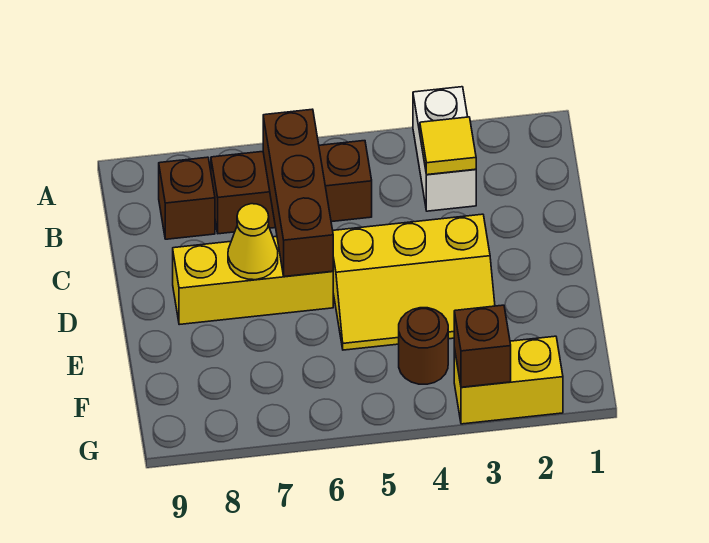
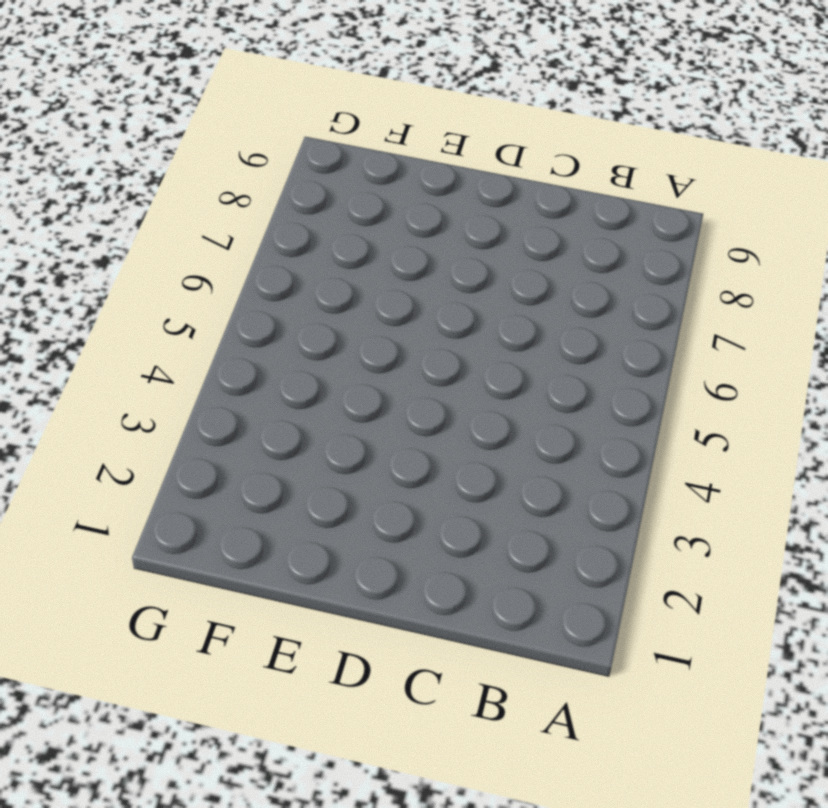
none -> white 1x2 brick [413,87,476,211]
none -> brown 1x3 brick [211,141,372,234]

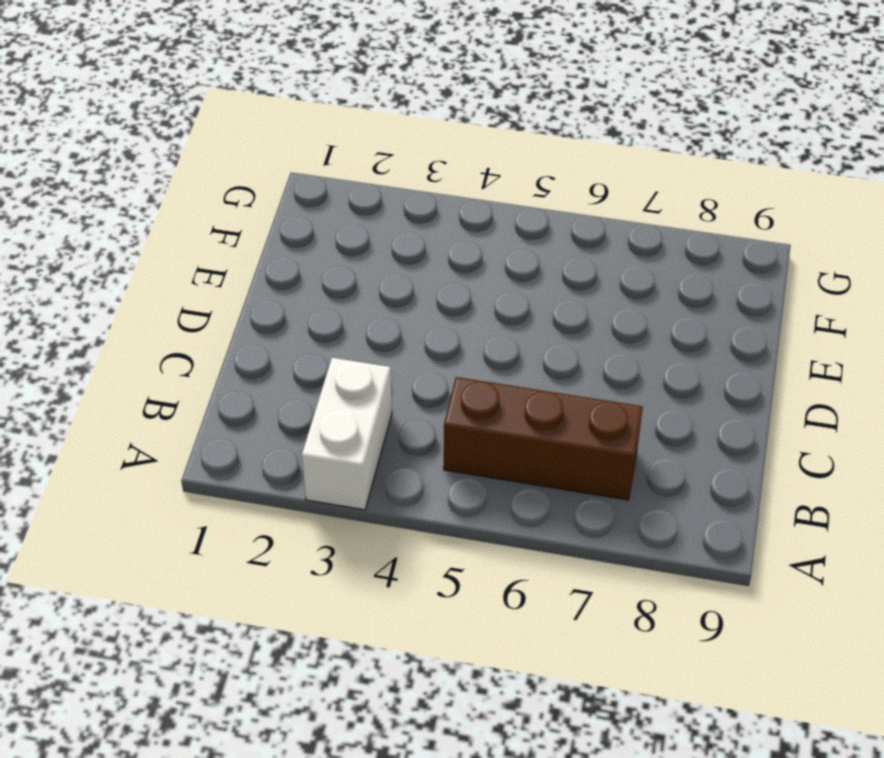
none -> brown 1x1 brick [159,157,215,239]
none -> yellow 2x3 slope [333,214,495,350]

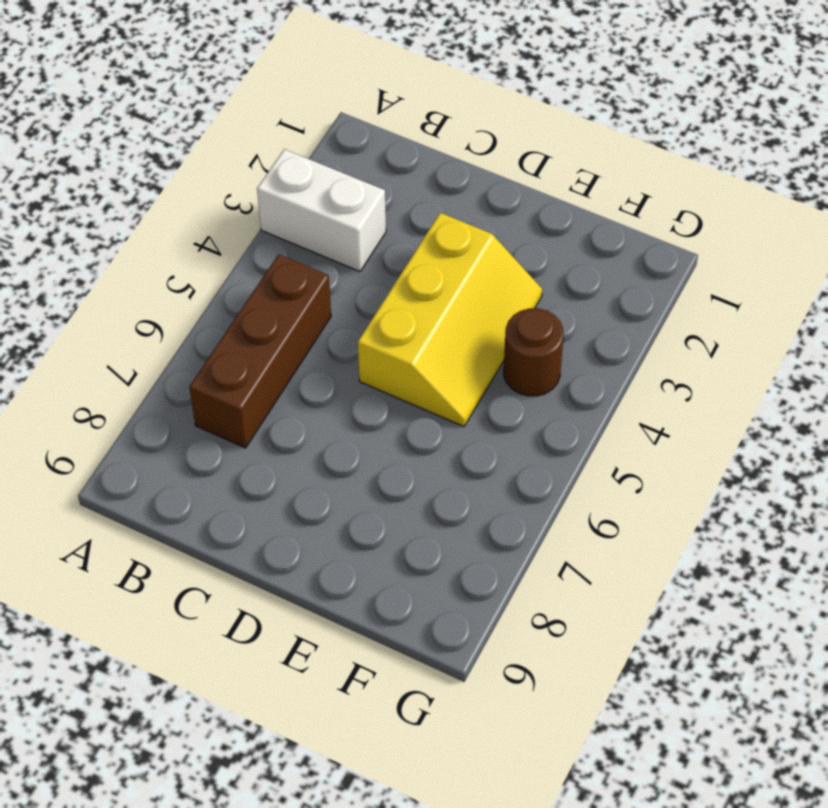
none -> brown 1x1 brick [159,157,215,239]
none -> yellow 1x3 brick [173,237,333,325]

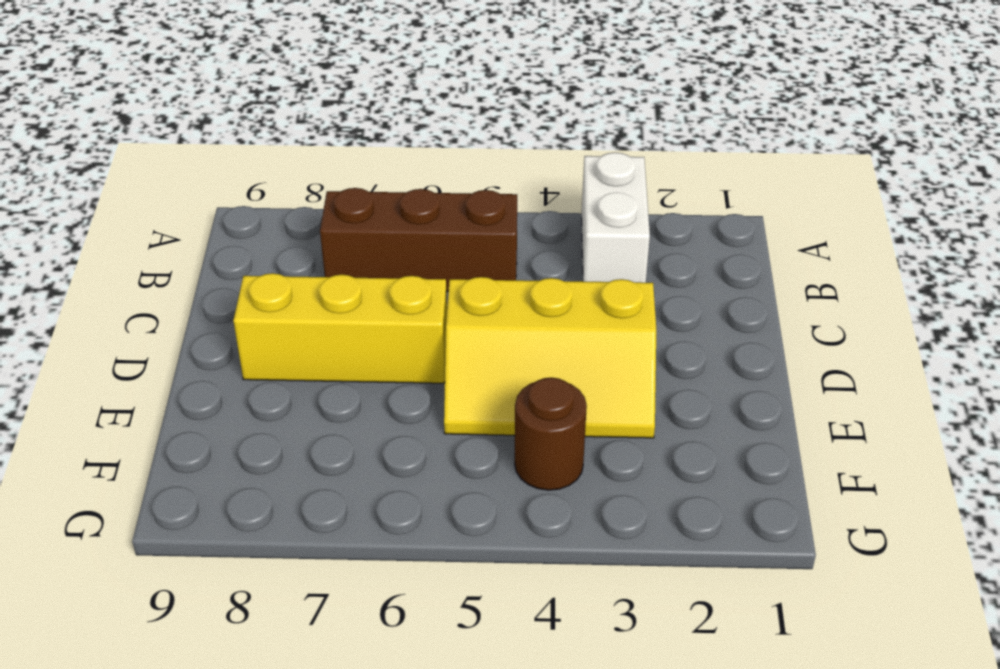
none -> brown 1x1 brick [159,157,215,239]
none -> yellow 1x2 brick [454,336,563,424]

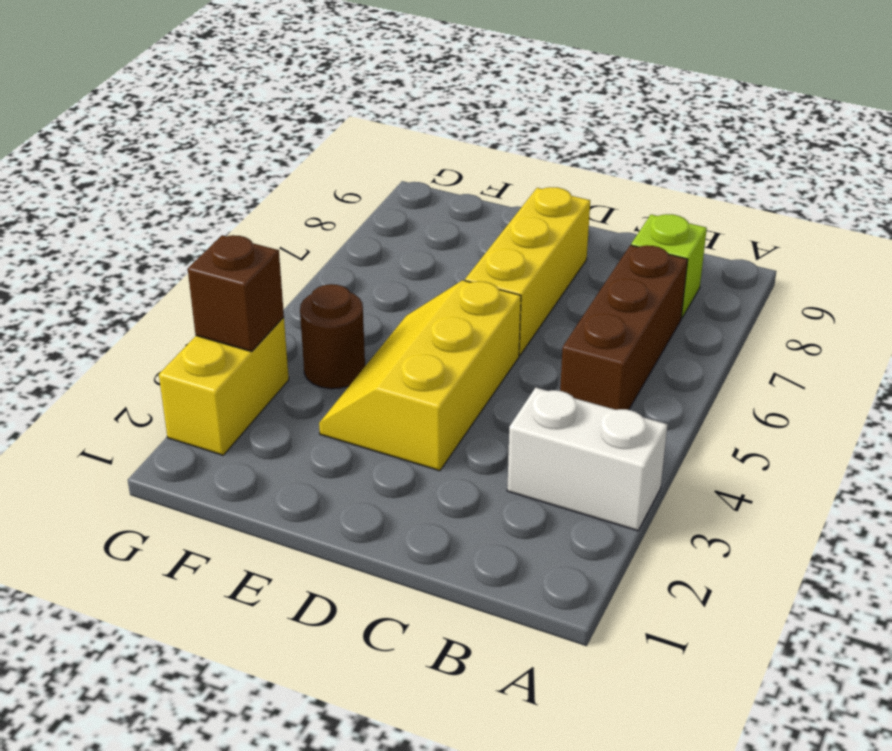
lime 1x1 brick [631,214,707,319] -> brown 1x1 brick [159,157,215,239]
none -> yellow 1x1 tile [420,117,476,175]
none -> brown 1x3 brick [263,109,333,277]

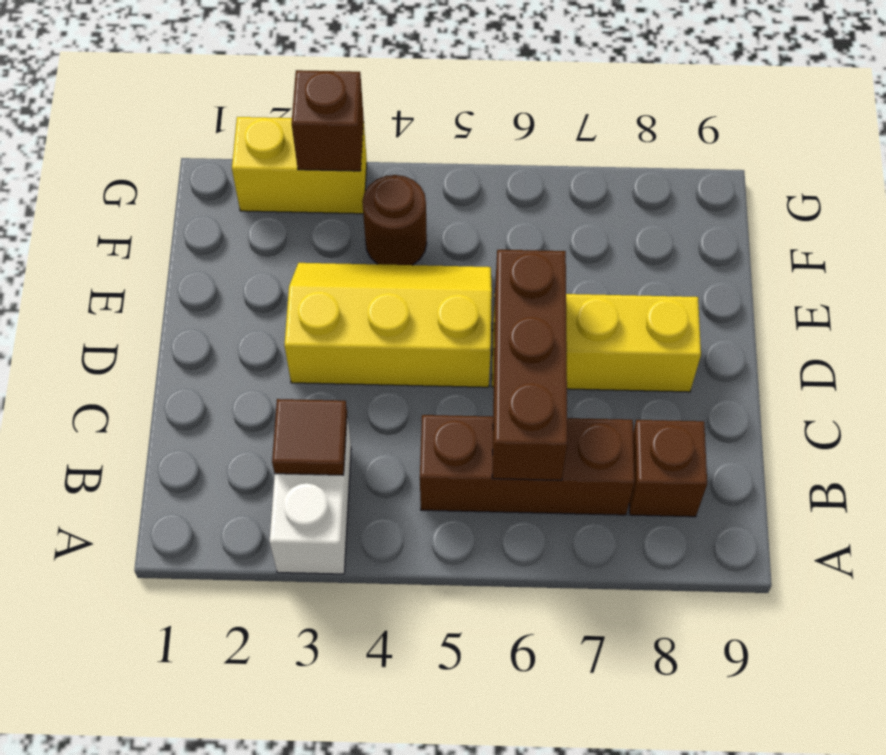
brown 1x1 tile [272,399,347,475] -> yellow 1x1 tile [420,117,476,175]
none -> yellow 1x1 cone [228,204,278,280]

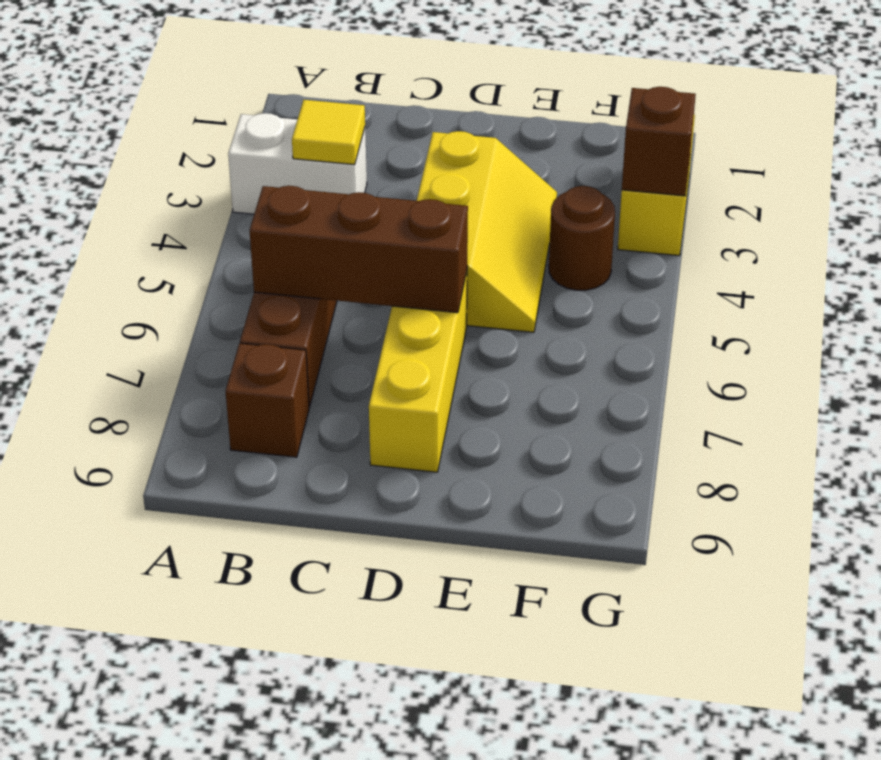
none -> yellow 1x1 cone [228,204,278,280]

